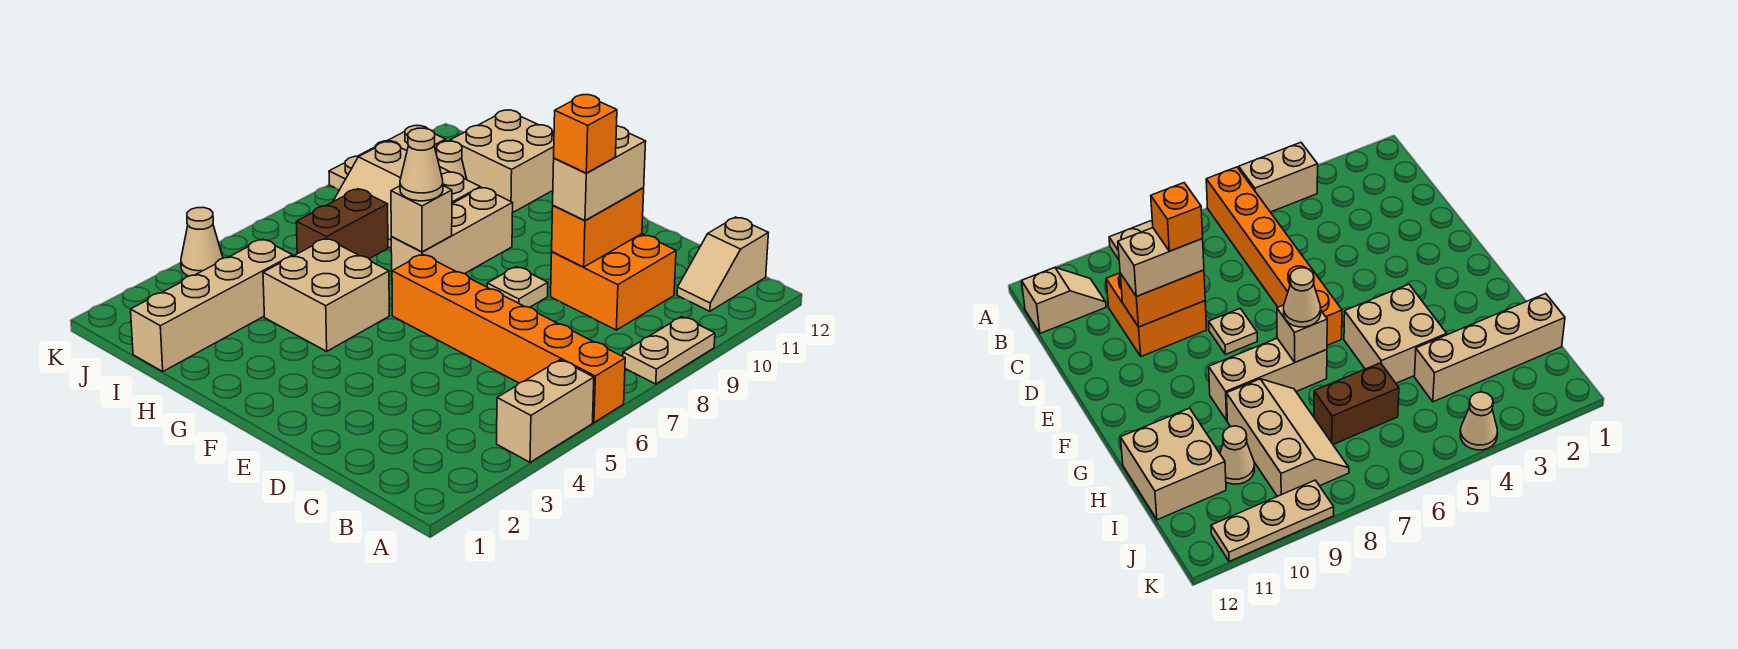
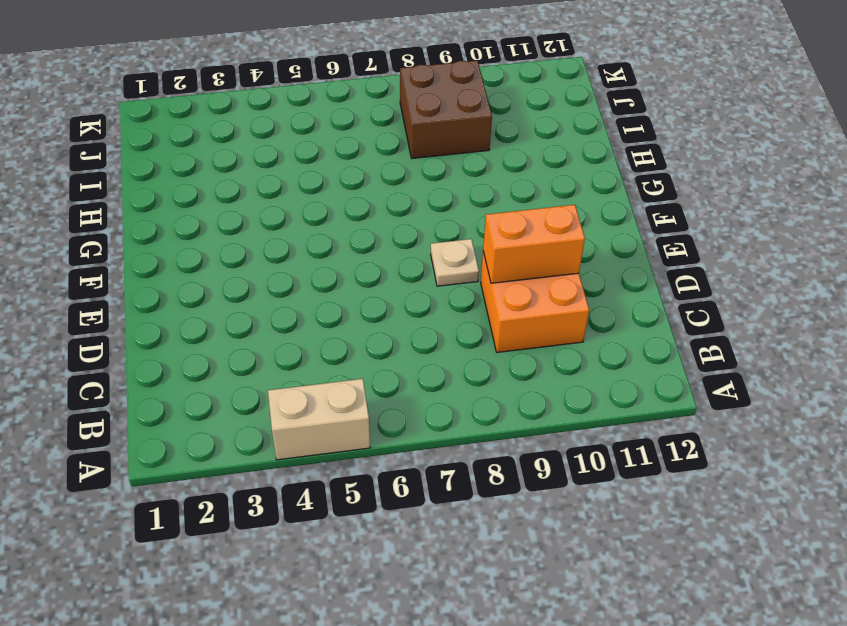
brown 2x2 brick [400,60,492,159] -> tan 2x3 slope [333,142,480,248]
none -> orange 1x6 brick [392,254,625,422]
none -> tan 1x2 plate [623,317,715,384]
none -> tan 1x2 slope [677,217,768,311]

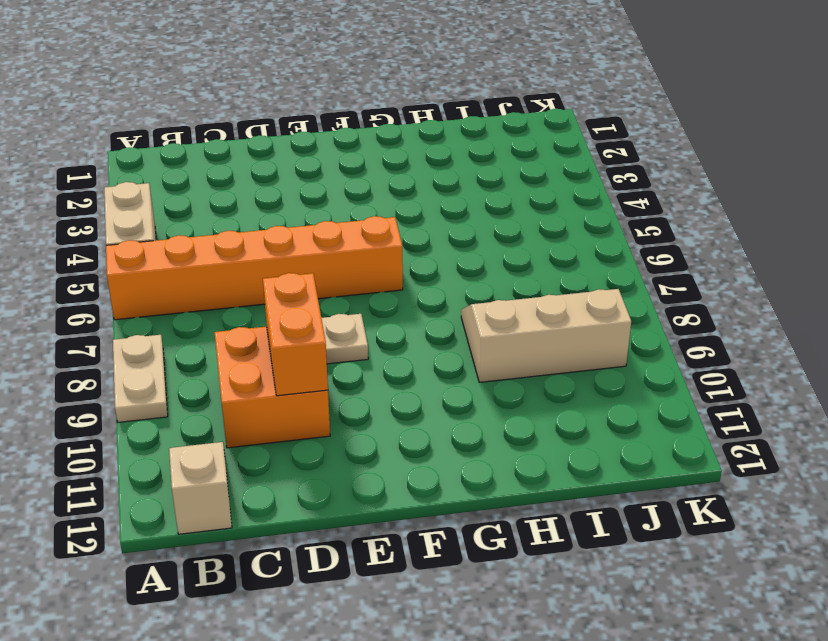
none -> tan 2x2 brick [263,238,389,351]
none -> tan 1x3 brick [391,188,513,274]
none -> tan 2x2 brick [450,110,554,213]

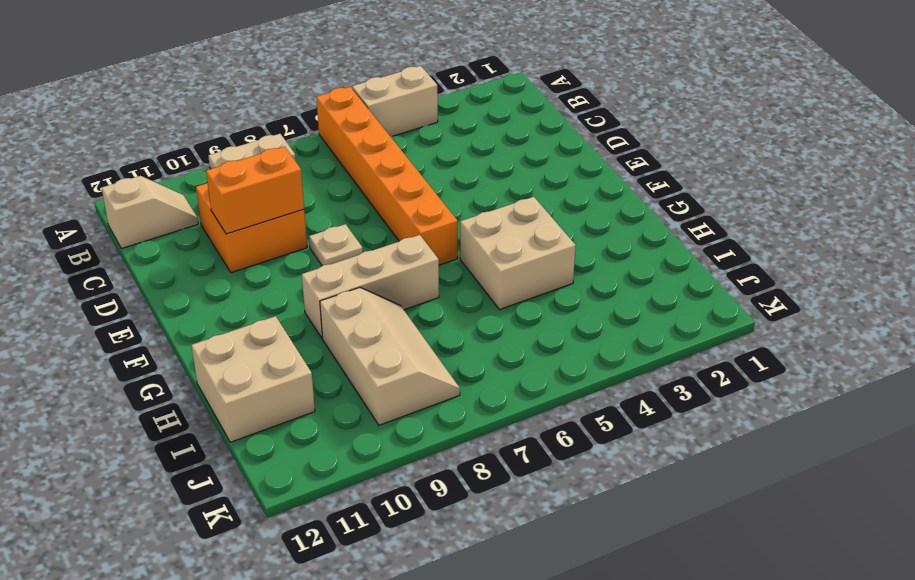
none -> tan 1x4 brick [131,239,293,371]
none -> brown 1x2 brick [296,189,388,259]
none -> tan 1x1 cone [437,141,467,180]

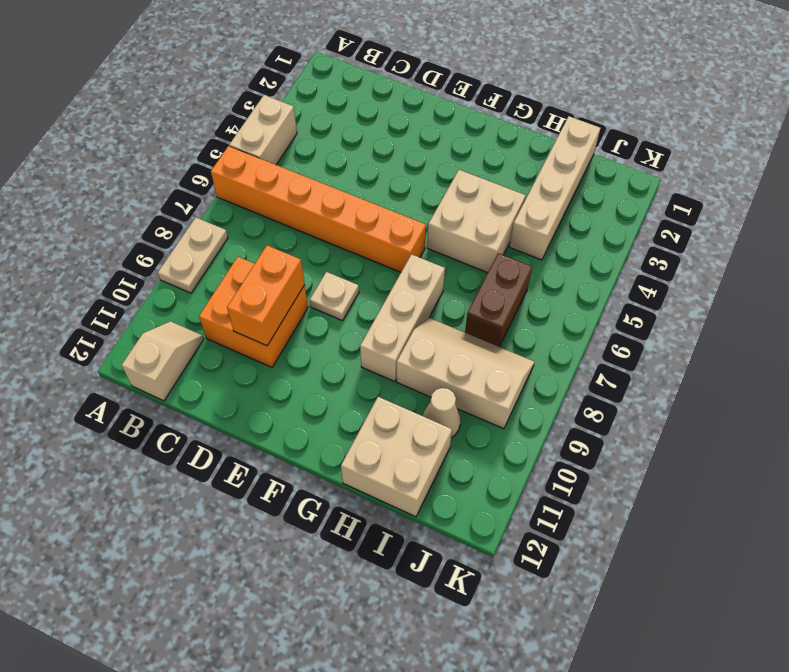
none -> tan 1x1 cone [181,207,223,276]
none -> tan 1x3 plate [329,126,446,190]
none -> tan 1x1 brick [391,186,452,252]

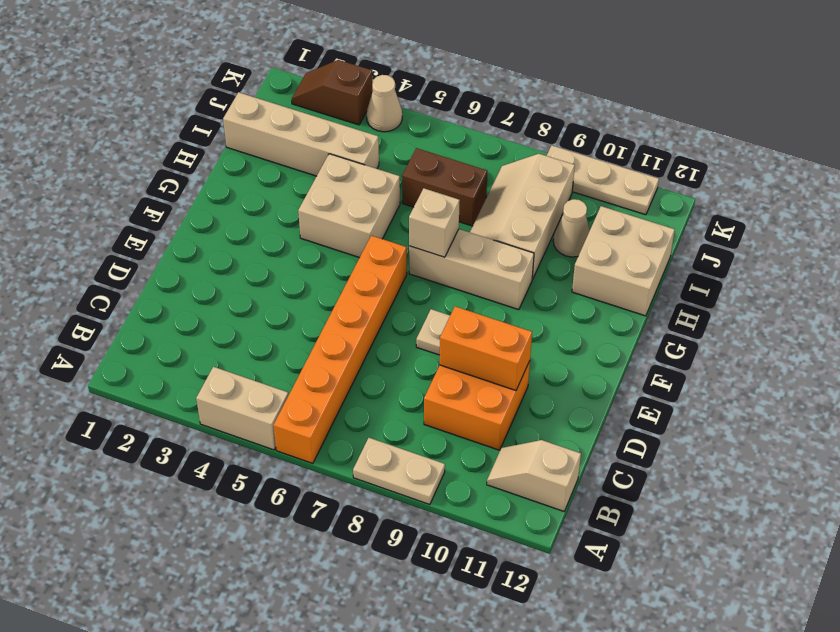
brown 1x2 slope [292,60,373,125] -> none
none -> tan 1x2 brick [553,126,646,220]
none -> tan 1x1 cone [400,128,443,201]
none -> orange 1x1 brick [554,95,617,173]

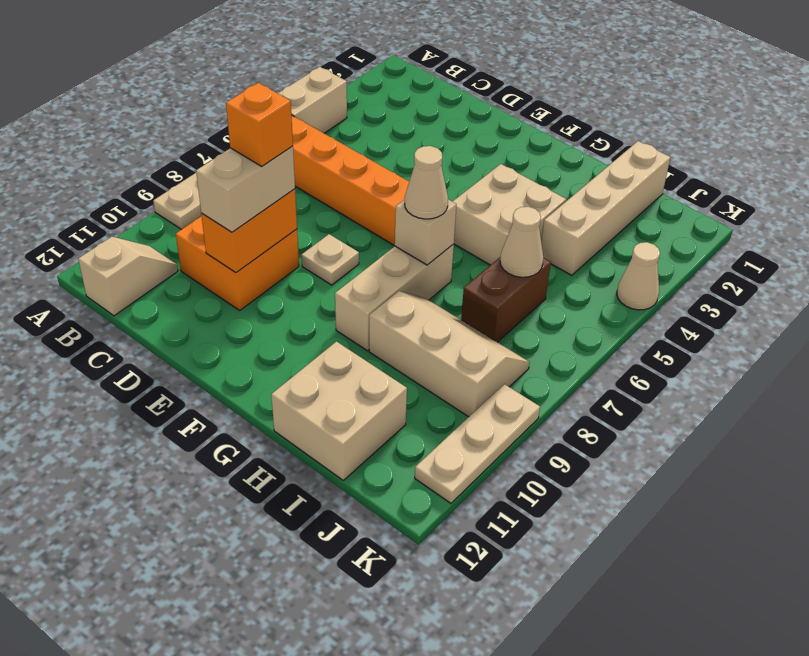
tan 1x1 cone [500,207,543,277] -> tan 1x1 cone moved to [437,141,467,180]

